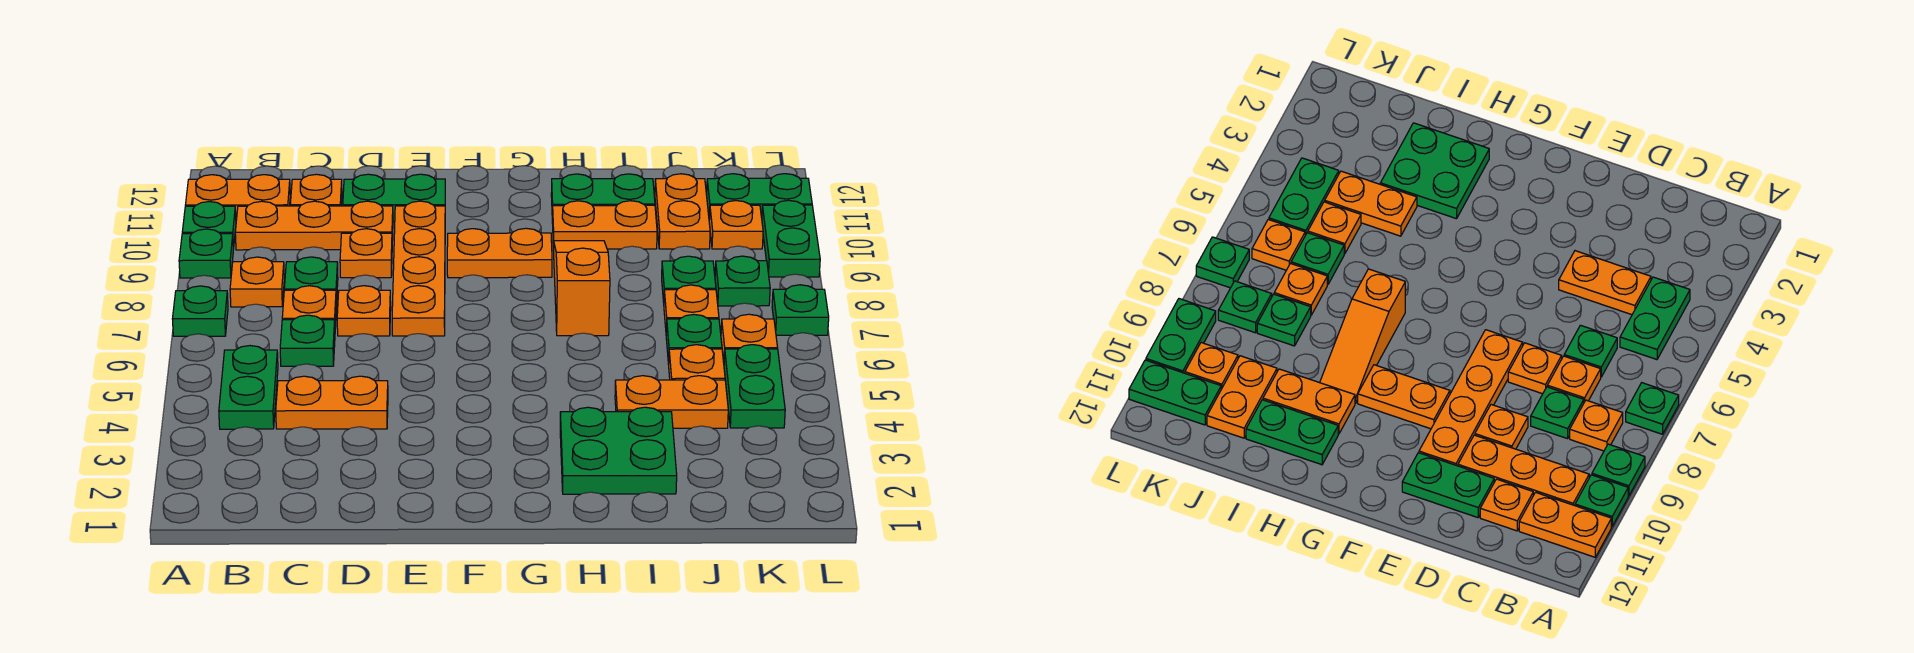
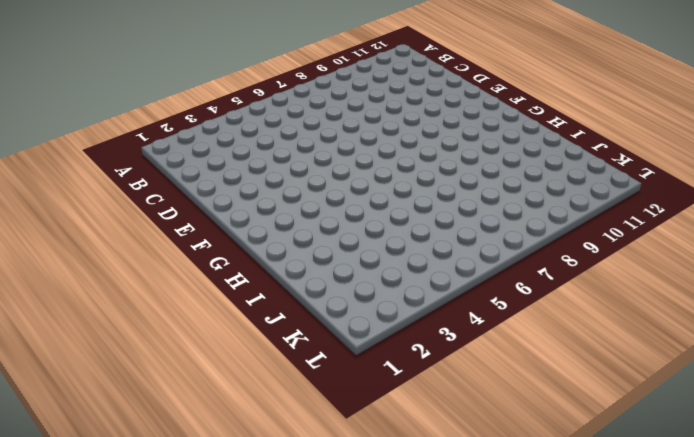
none -> green 1x1 plate [173,286,228,336]
none -> green 1x1 plate [179,229,233,278]
none -> green 1x1 plate [182,202,236,250]
none -> orange 1x2 plate [185,175,290,220]

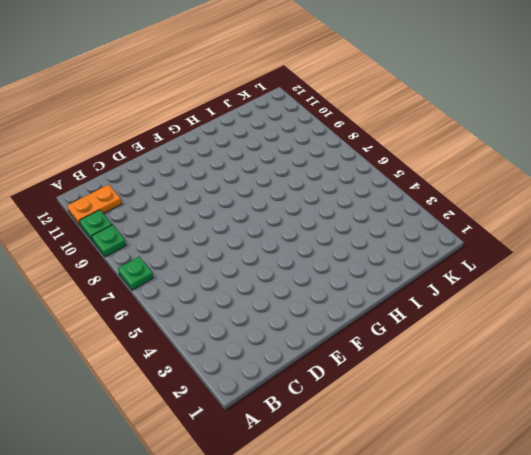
none -> green 1x2 plate [219,346,278,429]
none -> orange 1x1 plate [230,257,284,307]
none -> orange 1x3 plate [235,201,393,250]
none -> orange 1x2 plate [276,376,388,429]

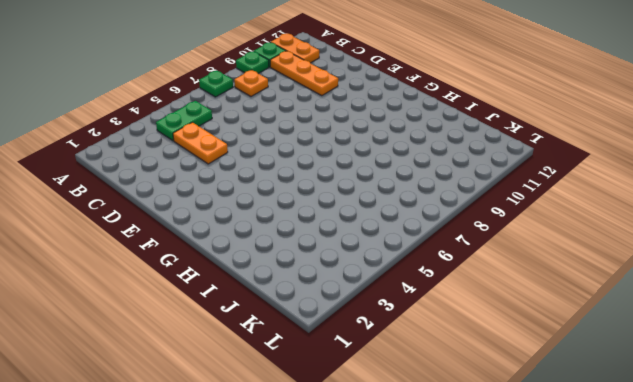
none -> green 1x1 plate [280,315,335,366]
none -> orange 1x1 plate [282,286,336,327]
none -> green 1x1 plate [284,257,338,306]
none -> orange 1x1 plate [290,174,342,206]

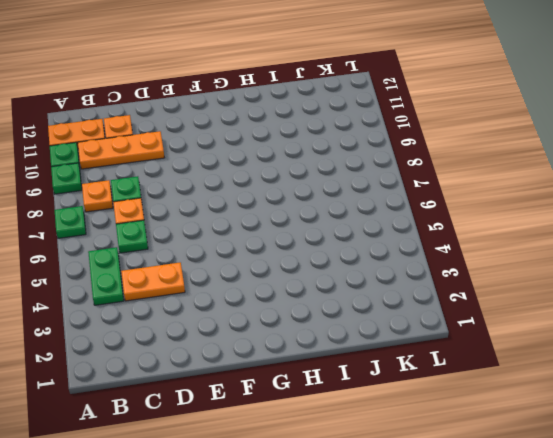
none -> orange 1x1 plate [337,286,391,336]
none -> orange 1x1 plate [340,229,392,278]
none -> green 1x2 plate [343,174,445,222]
none -> orange 1x4 plate [392,201,445,336]

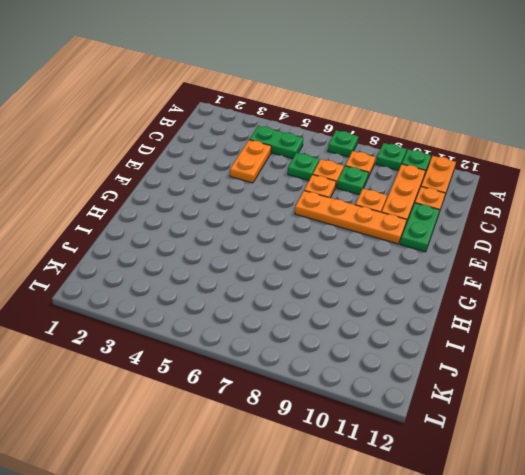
none -> orange 1x2 plate [447,228,552,278]
none -> green 2x2 plate [560,407,677,494]
none -> orange 1x3 slope [553,241,610,336]
none -> orange 1x2 plate [552,201,657,249]

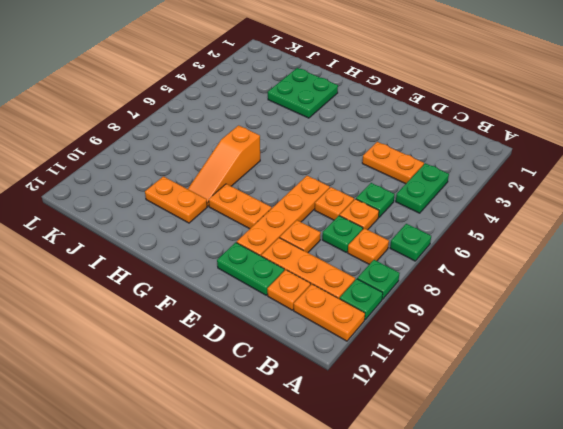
none -> green 1x2 plate [551,174,655,220]
none -> orange 1x2 plate [615,376,728,428]
none -> orange 1x1 plate [669,345,725,380]
none -> green 1x1 plate [666,314,722,364]

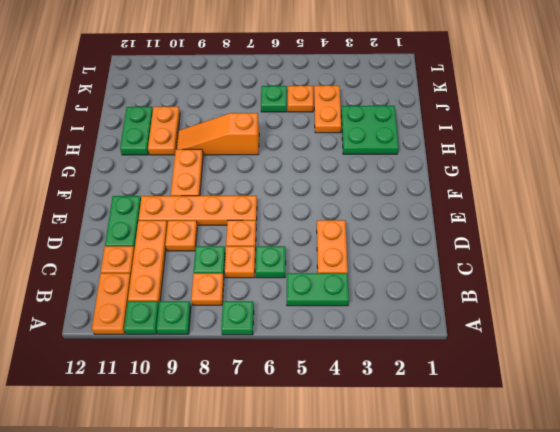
none -> orange 1x1 plate [664,285,719,329]
none -> green 1x1 plate [662,256,716,303]
none -> orange 1x2 plate [655,174,710,249]
none -> green 1x2 plate [724,345,785,428]

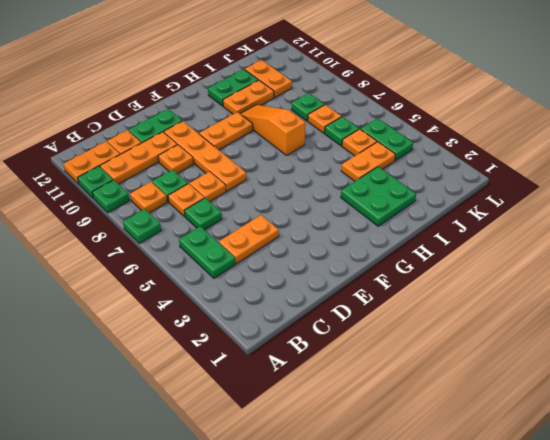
none -> orange 1x1 plate [721,314,778,362]
none -> green 1x1 plate [715,256,770,306]
none -> orange 1x1 plate [709,201,763,249]
none -> green 1x2 plate [707,174,812,220]

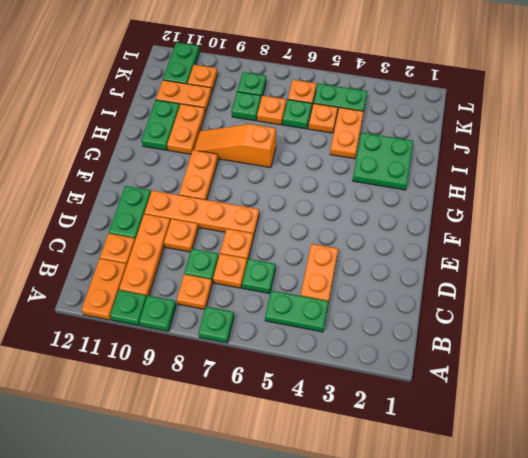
none -> green 1x1 plate [772,285,829,335]
none -> green 1x2 plate [762,200,820,277]

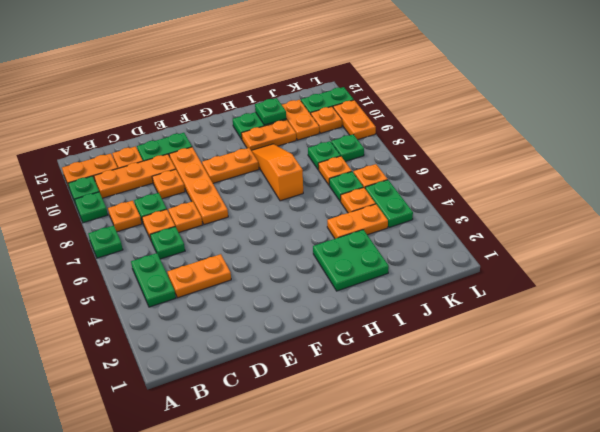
green 1x1 plate [255,98,286,125] -> green 1x1 plate moved to [772,285,829,335]
orange 1x2 plate [333,100,376,140] -> green 1x2 plate [762,200,820,277]

